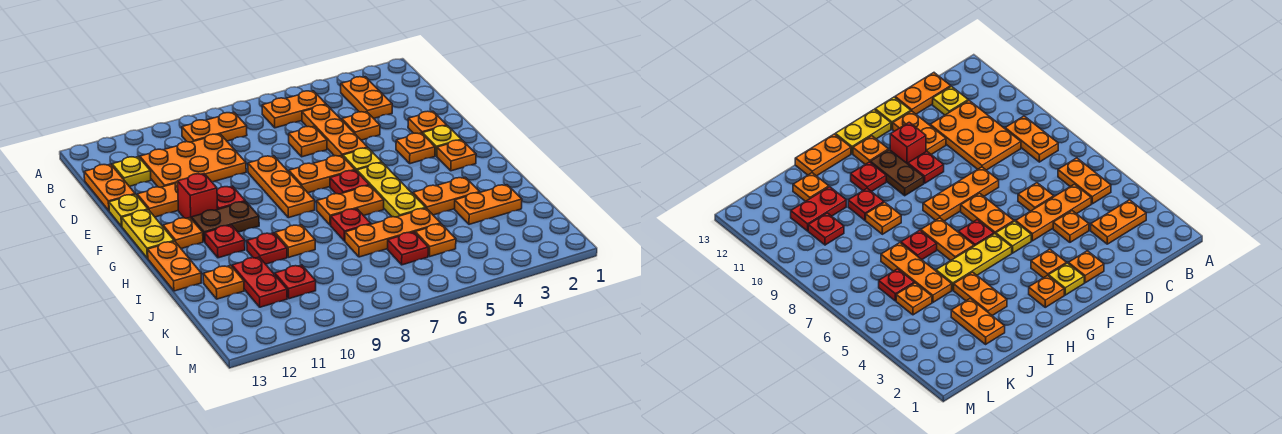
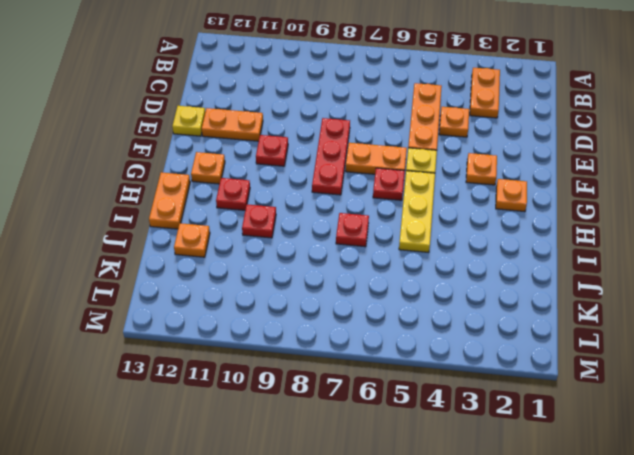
red 1x3 plate [312,118,350,195] -> orange 1x3 plate [248,156,315,218]
none -> orange 1x2 plate [262,91,326,128]
none -> orange 1x2 plate [182,113,247,142]
none -> orange 2x3 plate [140,134,246,187]
none -> yellow 1x1 plate [112,157,151,186]

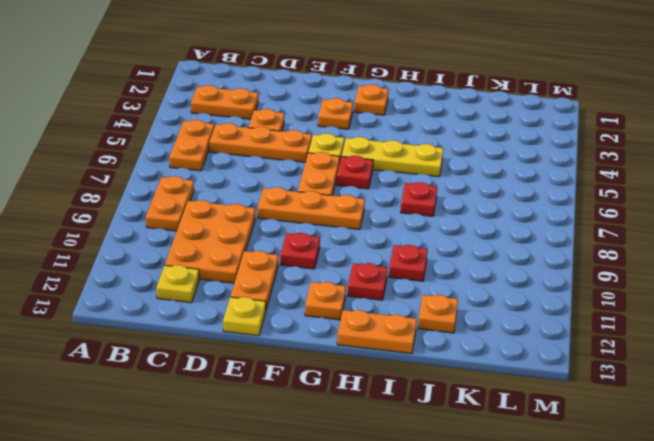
none -> orange 1x2 plate [84,164,135,211]
none -> orange 1x1 plate [289,126,327,157]
none -> orange 1x1 plate [408,111,447,134]
none -> yellow 1x1 plate [423,126,461,156]

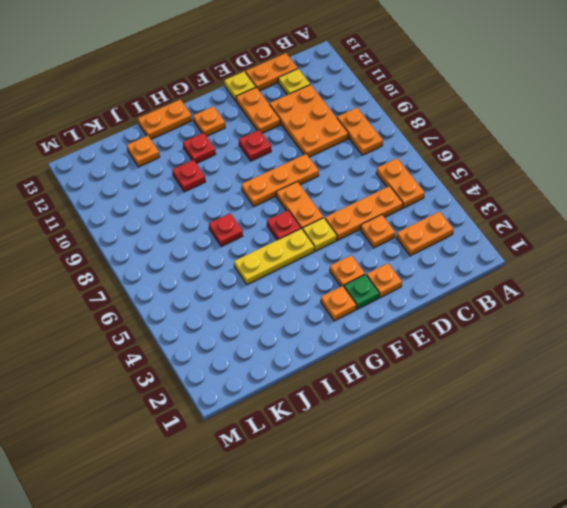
green 1x1 plate [344,274,379,309] -> yellow 1x1 plate [423,126,461,156]
none -> orange 1x1 plate [289,126,327,157]
none -> red 1x1 brick [178,174,218,218]
none -> yellow 1x2 plate [122,210,174,258]
none -> brown 1x2 plate [191,201,259,242]

